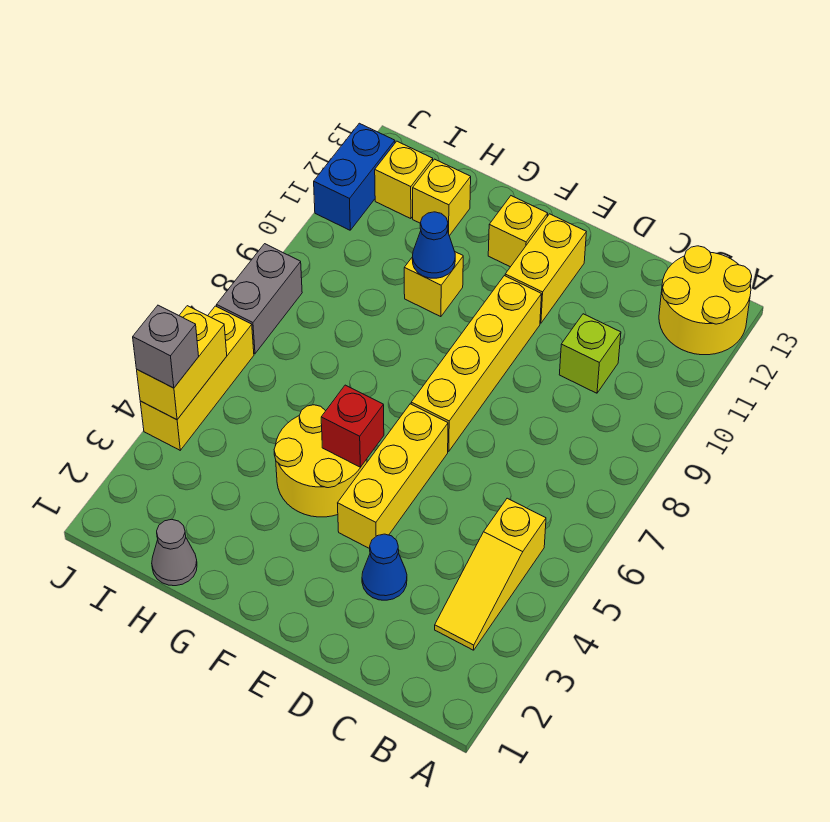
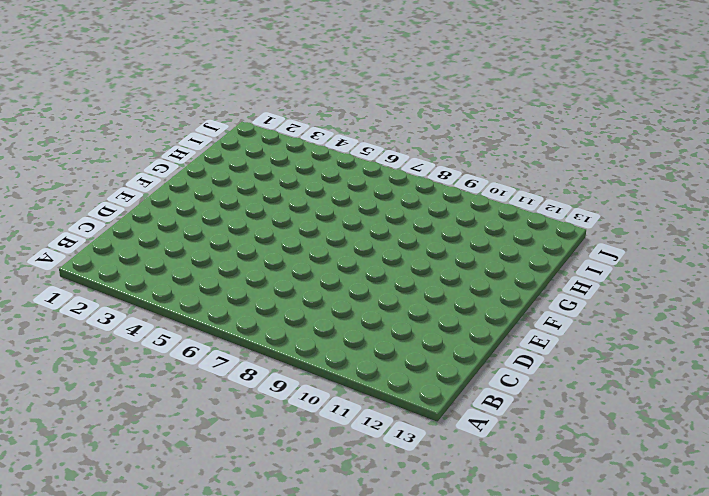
none -> yellow 2x2 round brick [659,246,752,355]
none -> yellow 1x3 slope [435,498,546,650]
none -> lime 1x1 brick [559,314,621,393]

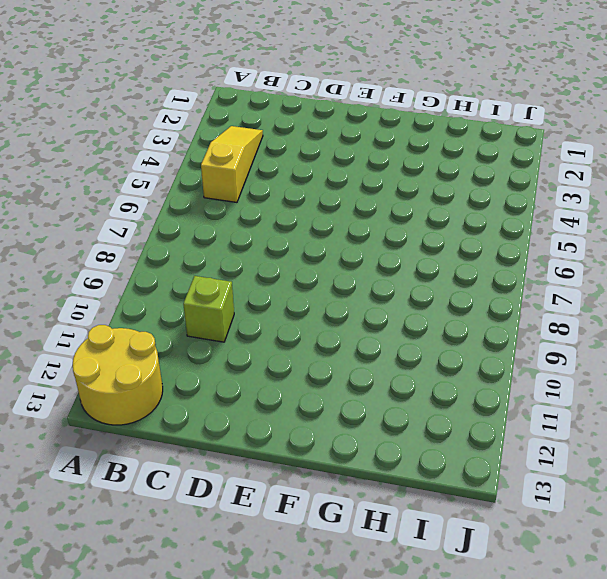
none -> blue 1x1 cone [362,534,407,600]
none -> yellow 1x3 brick [338,404,448,549]
none -> yellow 1x4 brick [411,276,542,451]

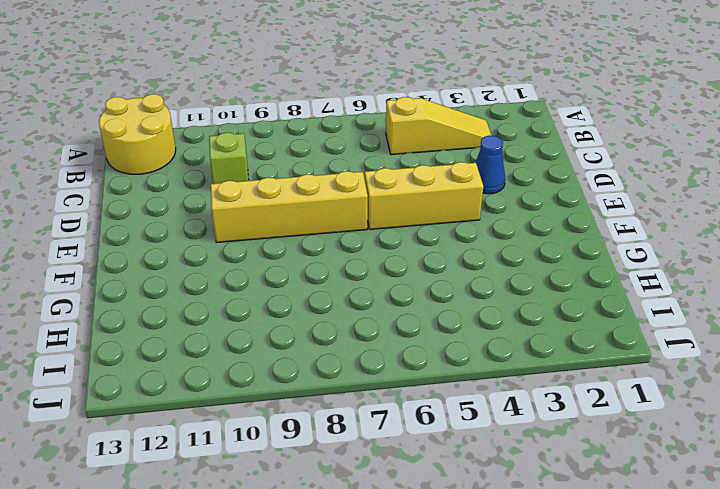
none -> yellow 1x2 brick [505,214,586,323]
none -> yellow 2x2 round brick [274,405,367,517]
none -> yellow 1x1 brick [488,196,548,267]

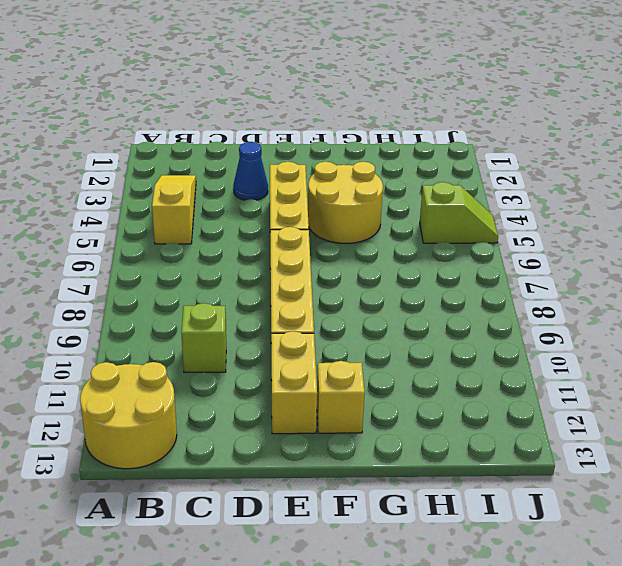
lime 1x2 slope [420,182,498,243] -> yellow 1x3 brick [140,306,254,450]
none -> yellow 1x1 brick [404,252,463,317]
none -> grey 1x1 cone [152,519,197,586]
none -> yellow 1x1 brick [413,159,471,236]

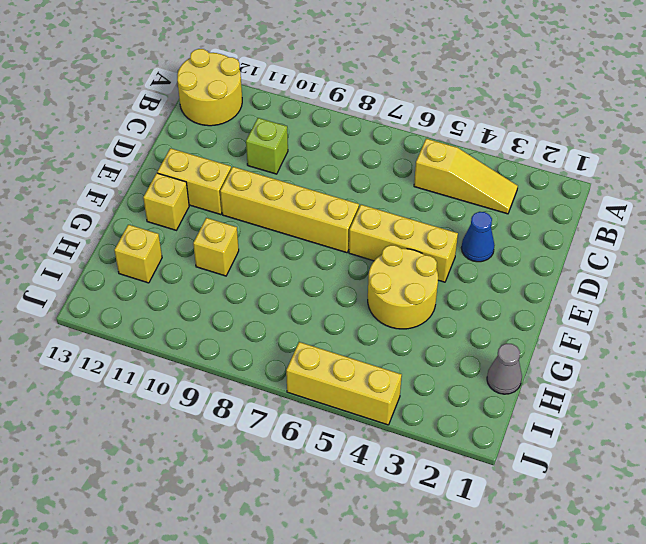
none -> yellow 1x1 brick [375,141,433,219]
none -> grey 1x2 brick [217,244,302,354]
none -> blue 1x2 brick [314,123,395,230]

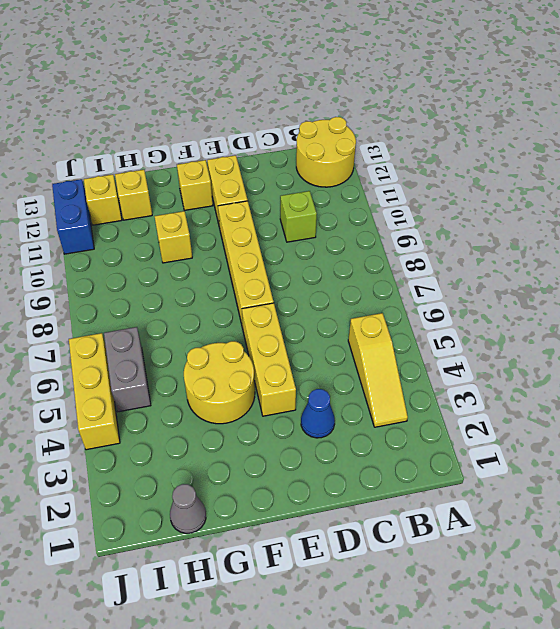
grey 1x2 brick [104,327,151,412] -> grey 1x2 brick moved to [217,244,302,354]
none -> red 1x1 brick [321,385,384,467]
none -> blue 1x1 cone [412,212,455,278]
none -> yellow 1x2 brick [137,306,227,420]

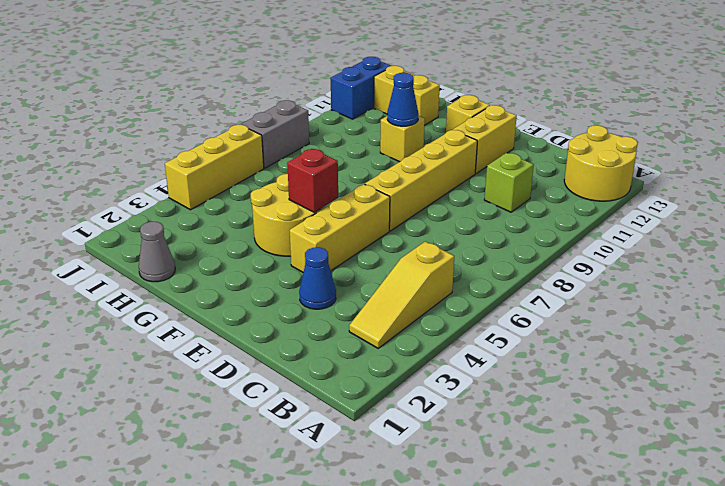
none -> yellow 1x2 brick [137,306,227,420]
none -> grey 1x1 brick [133,305,199,388]

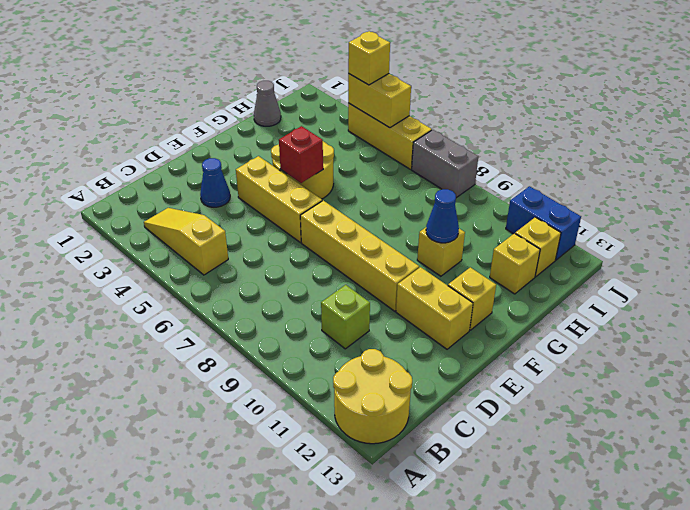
yellow 1x1 brick [348,31,390,85] -> grey 1x1 brick [133,305,199,388]

